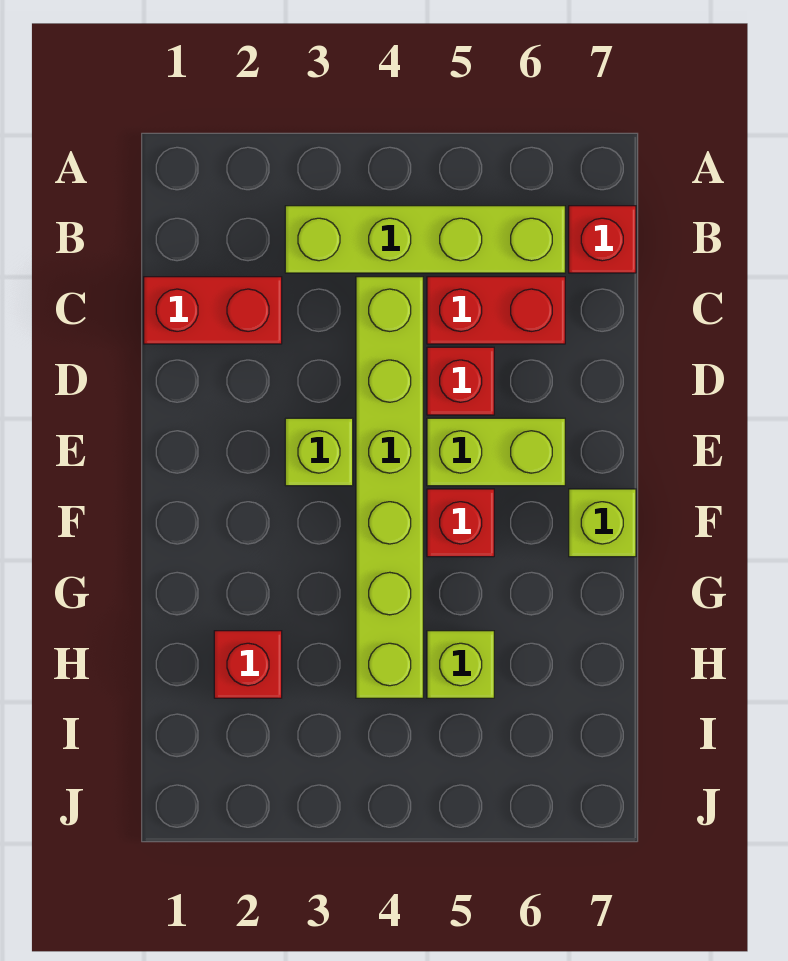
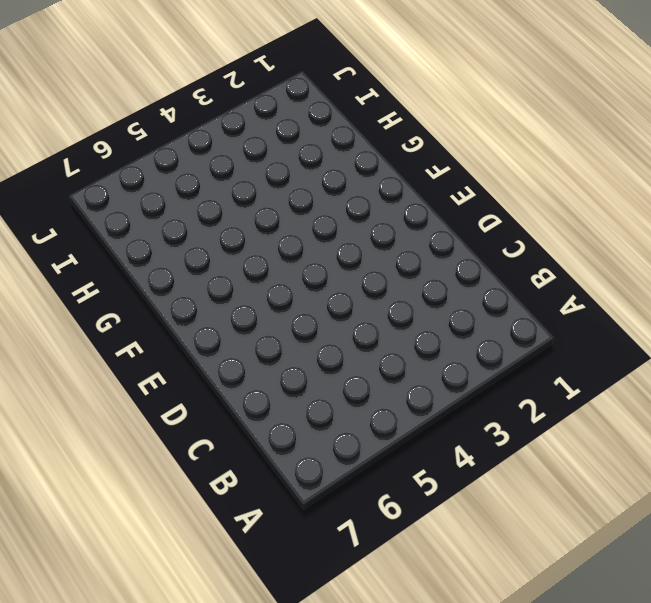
none -> lime 1x4 brick [285,206,565,273]
none -> red 1x1 brick [569,206,636,273]
none -> red 1x2 brick [144,277,282,344]

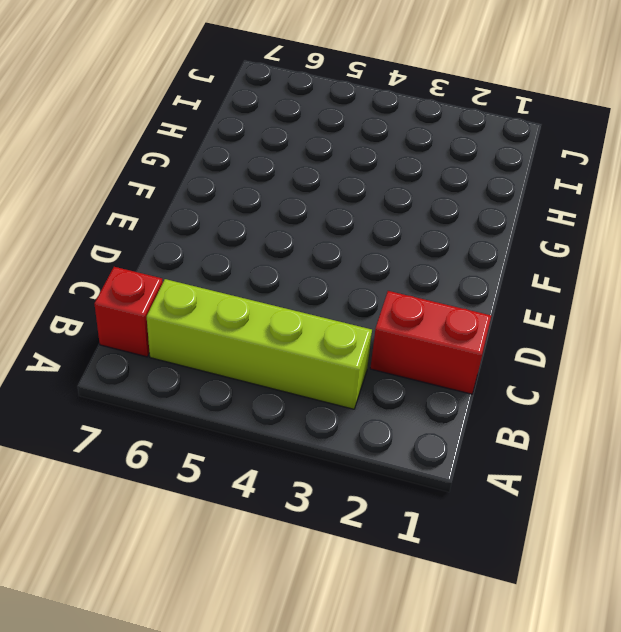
none -> lime 1x6 brick [356,277,423,698]
none -> red 1x2 brick [427,277,565,344]
none -> red 1x1 brick [427,347,494,415]

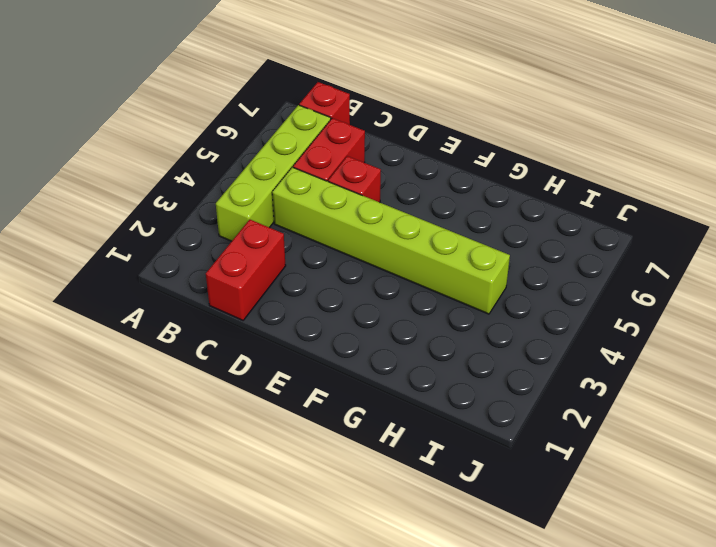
none -> lime 1x1 brick [285,418,353,486]
none -> lime 1x2 brick [427,418,565,486]
none -> red 1x1 brick [427,489,494,557]

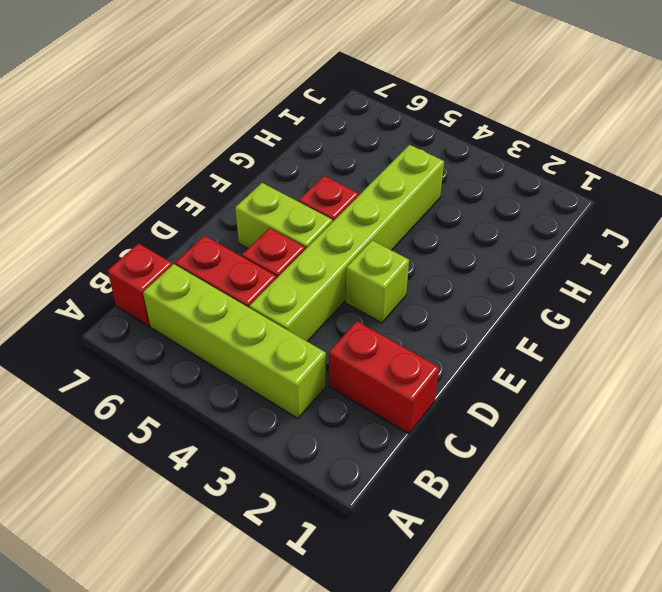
none -> lime 1x1 brick [569,489,636,557]
none -> red 1x1 brick [214,631,282,698]
none -> lime 1x1 brick [427,631,494,698]

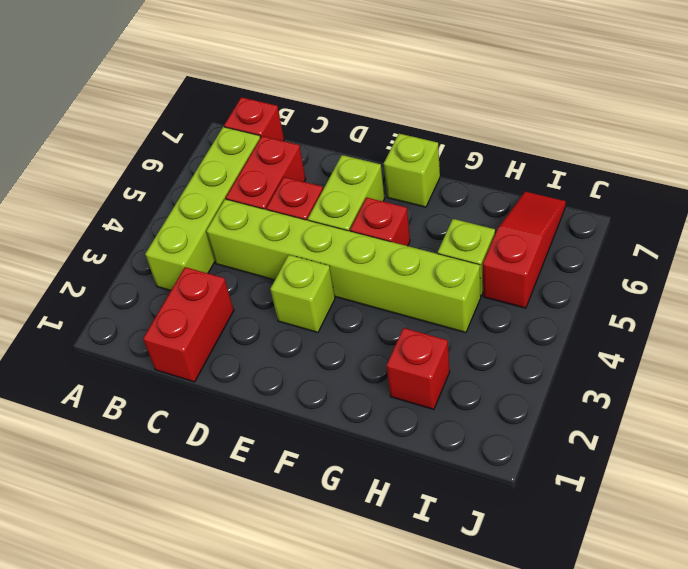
red 1x3 slope [483,192,566,308] -> none

